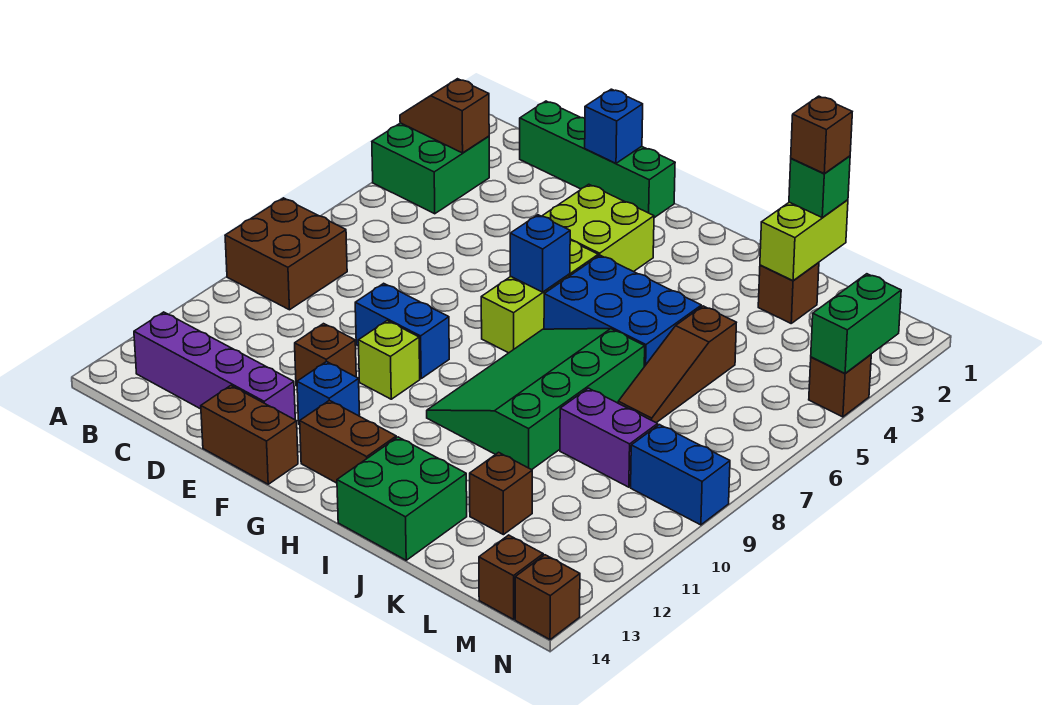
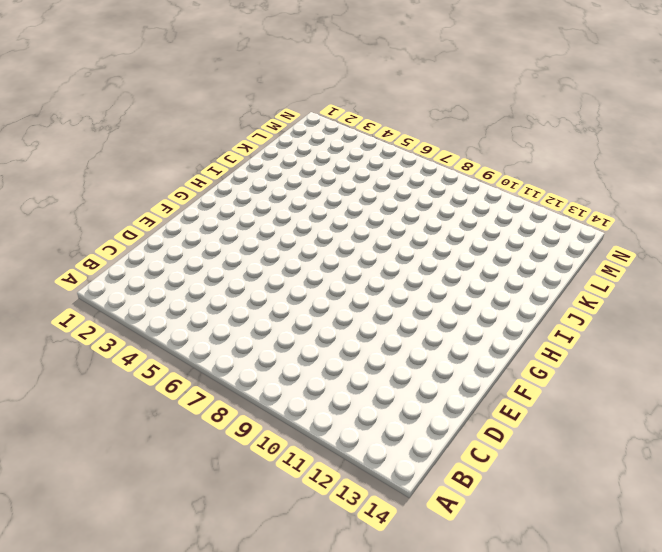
none -> green 2x2 brick [372,123,489,214]
none -> brown 2x2 brick [225,198,347,310]
none -> purple 1x4 brick [134,312,295,420]
none -> green 1x4 brick [520,101,675,218]

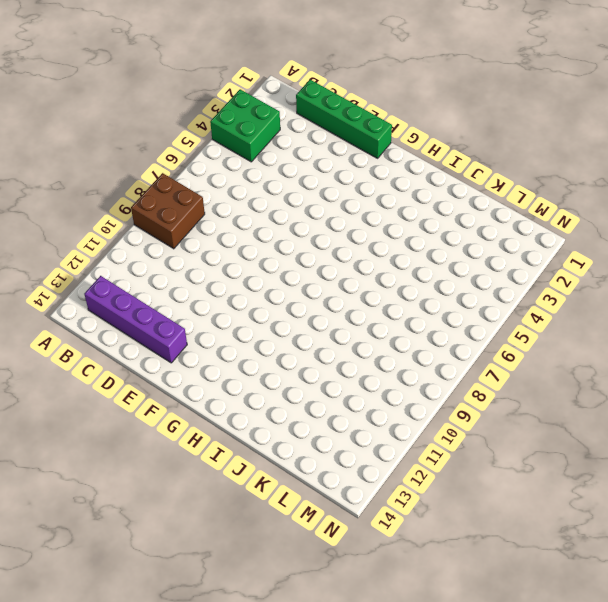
none -> blue 1x2 brick [355,283,449,378]
none -> brown 1x1 brick [295,324,356,386]
none -> brown 1x2 brick [201,386,298,484]
none -> lime 2x2 brick [542,184,654,272]

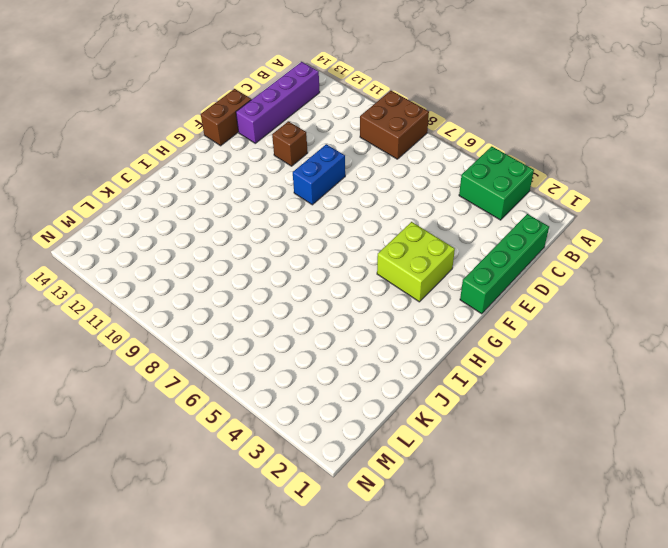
none -> lime 1x1 brick [358,321,420,399]
none -> blue 1x1 brick [297,361,360,425]
none -> lime 1x3 brick [481,241,598,353]
none -> brown 1x2 brick [300,400,396,483]

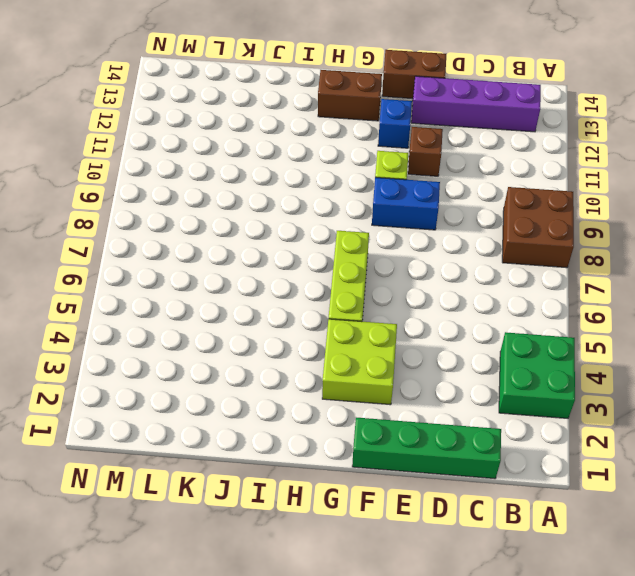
none -> blue 2x3 brick [544,255,701,367]
none -> green 3x4 slope [427,329,645,470]
none -> green 2x2 brick [337,437,467,560]
none -> brown 1x1 brick [758,262,819,323]

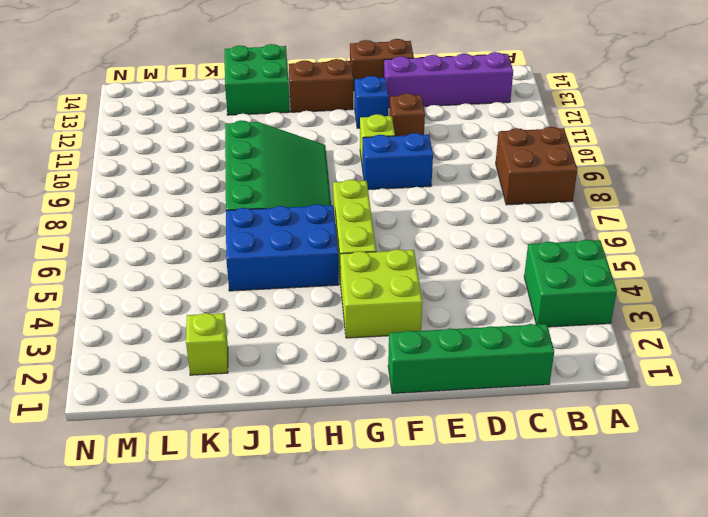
lime 1x1 brick [186,313,228,375] -> brown 1x1 brick [758,262,819,323]
none -> brown 1x3 slope [618,306,736,423]
none -> purple 1x2 brick [560,388,658,487]
none -> brown 1x1 brick [470,452,532,535]
none -> blue 1x2 brick [631,425,730,525]

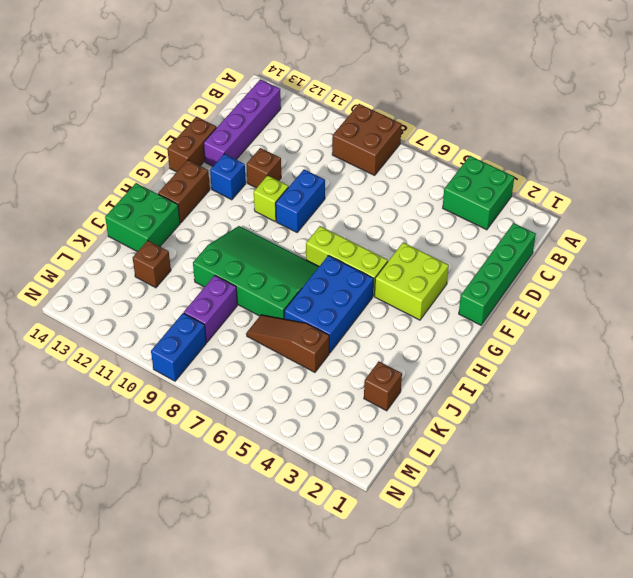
none -> brown 1x1 brick [479,535,543,619]
none -> brown 1x1 brick [809,355,871,417]
none -> brown 1x1 brick [515,555,580,640]
none -> brown 1x2 slope [400,79,489,153]

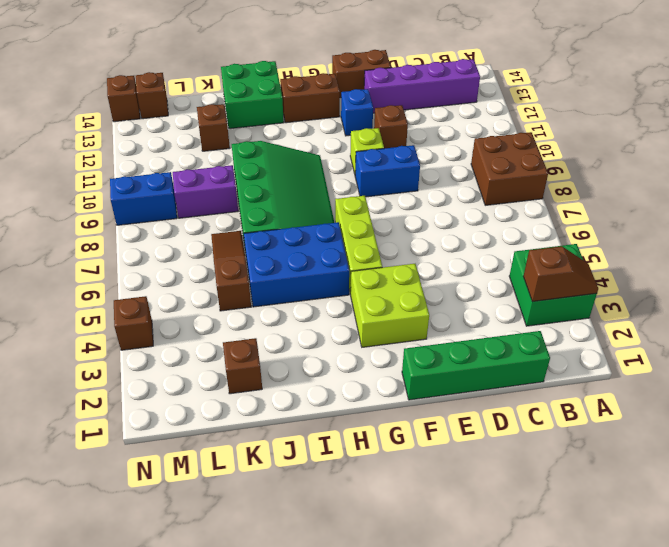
none -> blue 1x1 brick [585,89,643,163]
none -> blue 1x1 brick [510,215,570,292]
none -> lime 1x2 brick [760,200,848,281]
none -> green 1x2 brick [811,274,901,373]

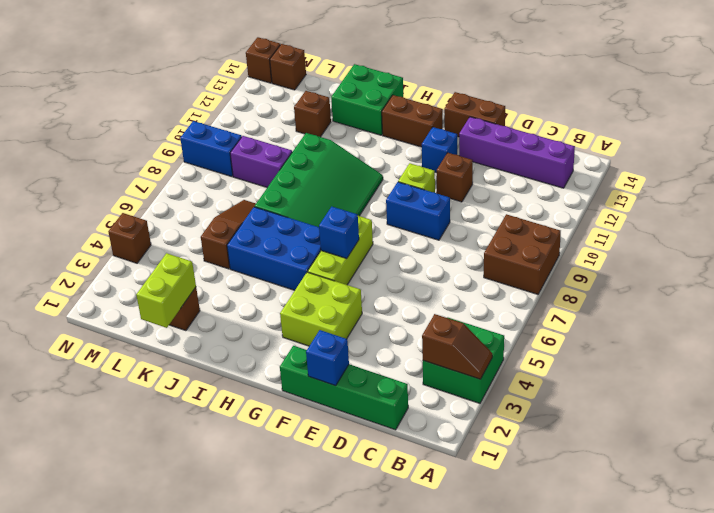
none -> green 1x2 brick [811,274,901,373]
none -> green 1x1 brick [789,156,850,217]
none -> brown 1x1 brick [791,96,852,173]

